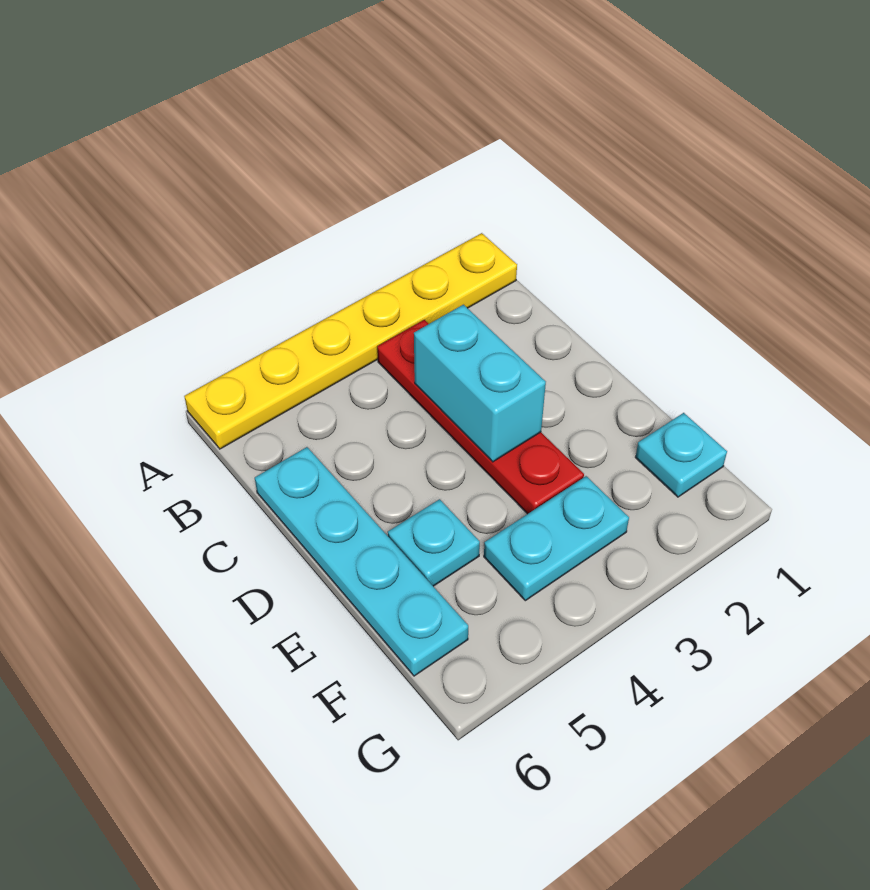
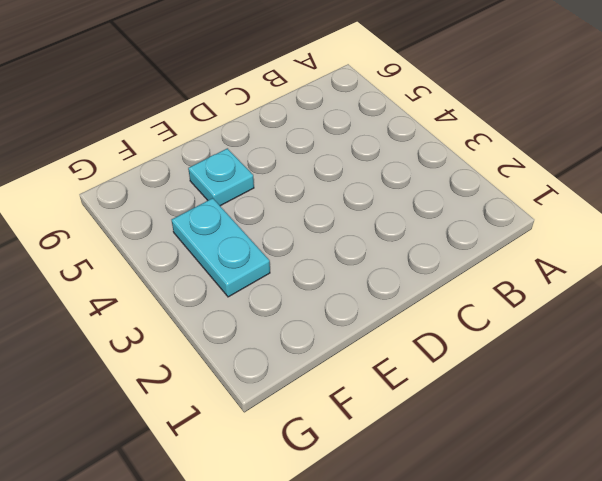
none -> yellow 1x6 plate [184,233,517,449]
none -> red 1x4 plate [377,320,584,514]

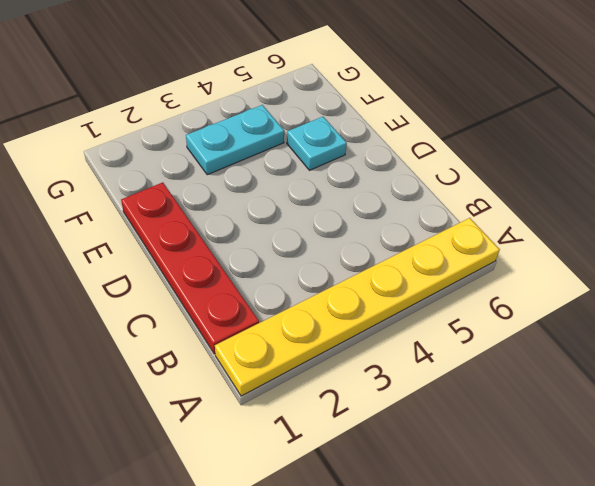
red 1x4 plate [121,182,259,354] -> red 1x4 plate moved to [377,320,584,514]
none -> cyan 1x4 plate [255,447,468,676]
none -> cyan 1x1 plate [635,413,727,497]

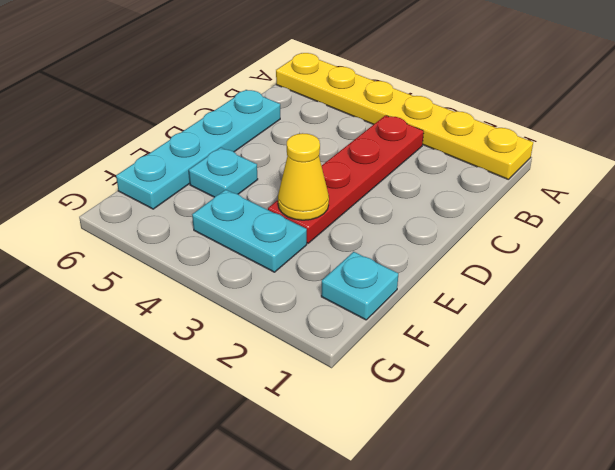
yellow 1x1 cone [278,133,329,220] -> none
none -> cyan 1x2 brick [414,305,546,462]

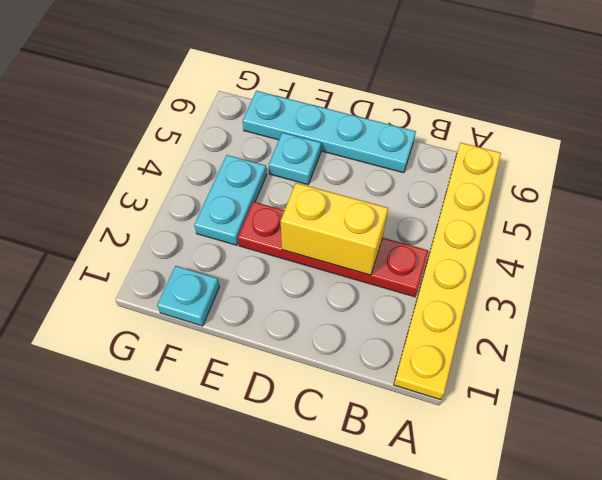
yellow 1x2 brick [281,183,388,275] -> cyan 1x2 brick [414,305,546,462]

